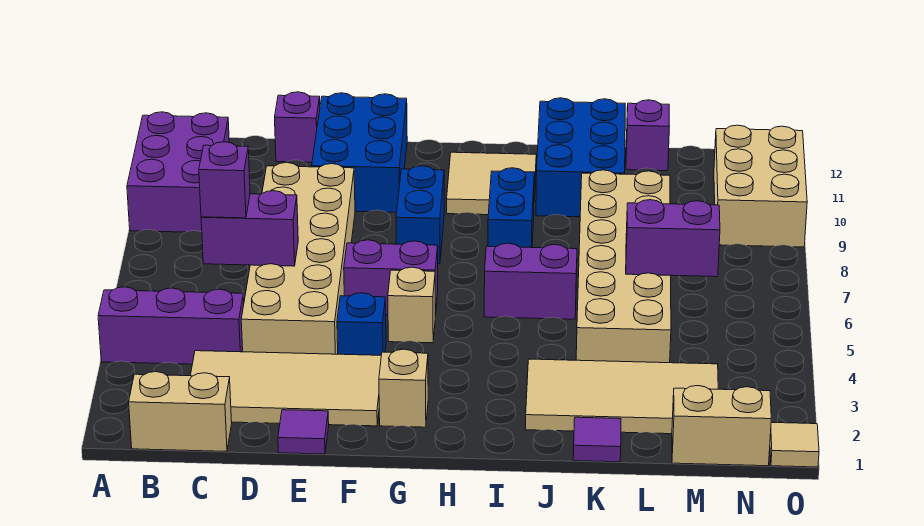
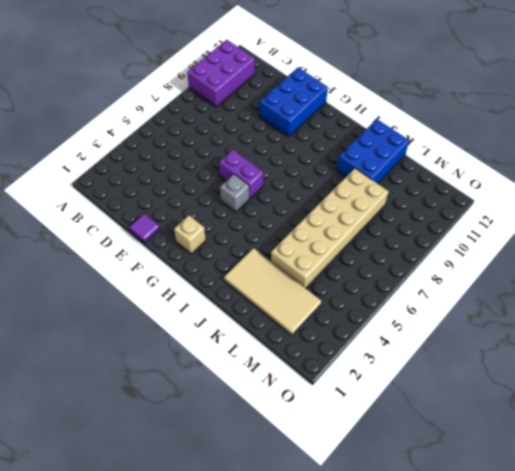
grey 1x1 brick [220,174,249,212] -> tan 1x1 brick [388,267,435,343]
none -> purple 1x3 brick [98,287,244,364]
none -> tan 1x2 brick [129,372,232,452]
none -> tan 2x4 tile [190,351,381,426]

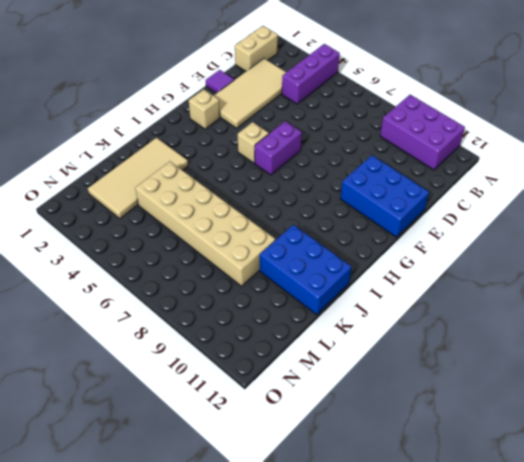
none -> tan 2x6 brick [241,163,355,354]
none -> purple 1x1 brick [275,92,320,162]
none -> blue 1x1 brick [337,293,386,355]

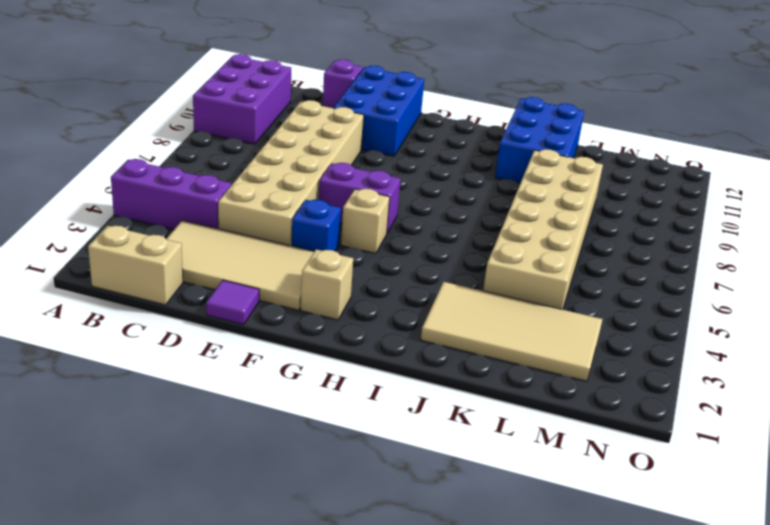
none -> blue 1x2 brick [396,166,444,264]
none -> tan 2x2 tile [447,152,536,215]
none -> purple 1x2 brick [484,243,577,319]

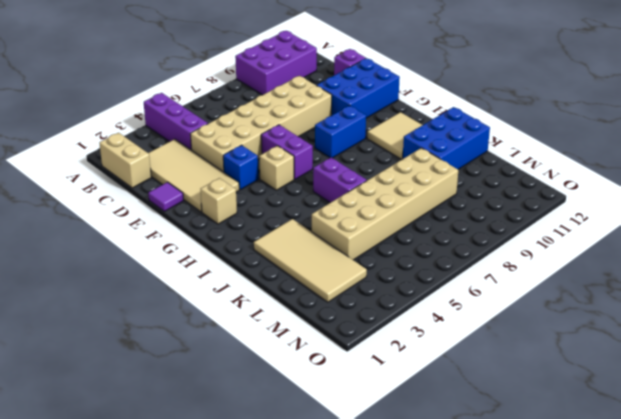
none -> blue 1x2 brick [488,168,534,248]
none -> purple 1x1 tile [573,417,621,462]
none -> purple 1x1 brick [626,100,669,171]

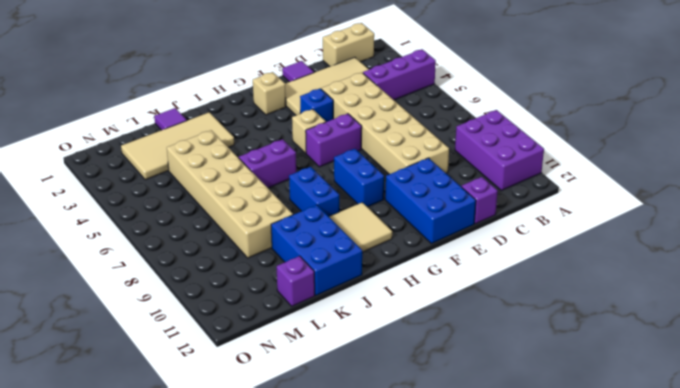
none -> tan 1x2 brick [672,386,771,466]
none -> tan 2x3 brick [714,125,807,247]
none -> tan 1x1 tile [770,422,819,467]

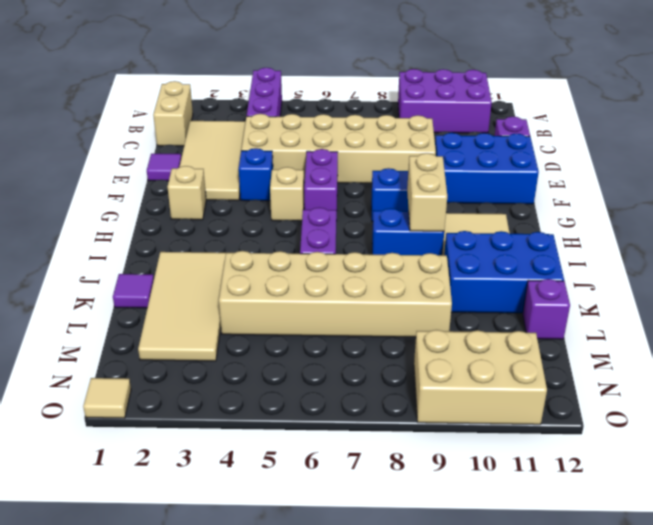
tan 1x2 brick [407,153,447,231] -> tan 1x2 brick moved to [672,386,771,466]
none -> purple 1x2 brick [201,191,298,266]
none -> purple 1x2 brick [626,200,720,277]
none -> purple 1x1 brick [199,142,250,218]

